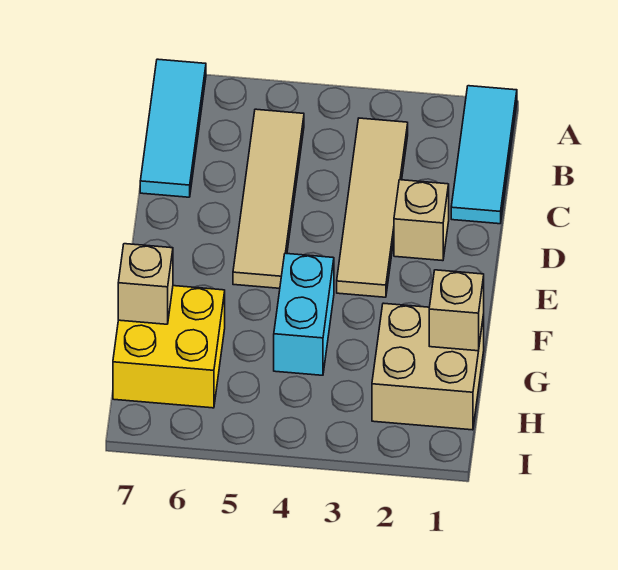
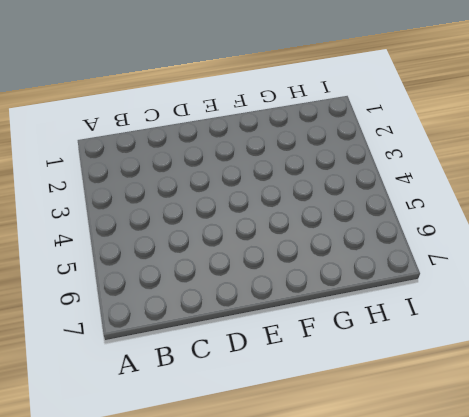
none -> cyan 1x3 tile [451,86,517,224]
none -> cyan 1x3 tile [140,59,206,197]

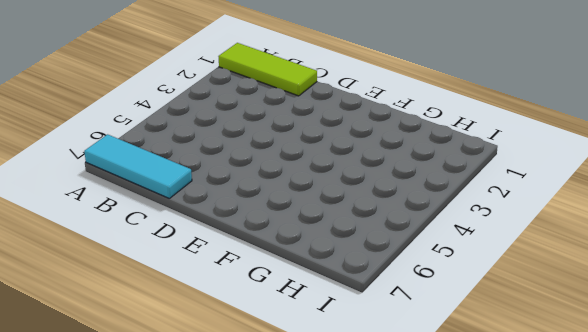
lime 1x3 tile [218,43,317,96] -> cyan 1x3 tile [451,86,517,224]
none -> tan 1x4 tile [337,118,408,297]
none -> tan 1x4 tile [233,109,304,288]

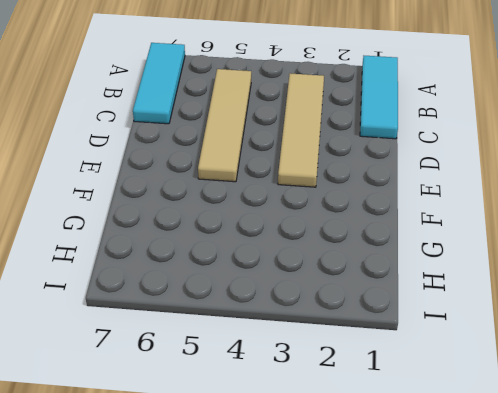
none -> tan 1x1 brick [394,180,449,261]
none -> cyan 1x2 brick [274,253,334,375]

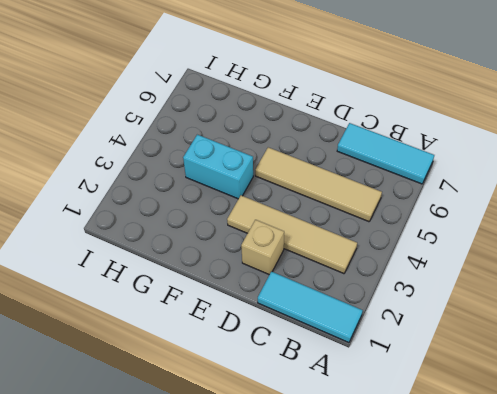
none -> tan 2x2 brick [372,303,484,430]
none -> yellow 2x2 brick [113,286,225,408]

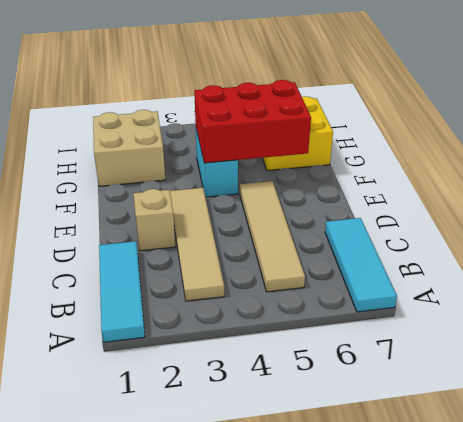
red 2x3 brick [194,80,311,163] -> none
none -> tan 1x1 brick [429,270,484,351]
none -> tan 1x1 brick [118,244,173,324]

